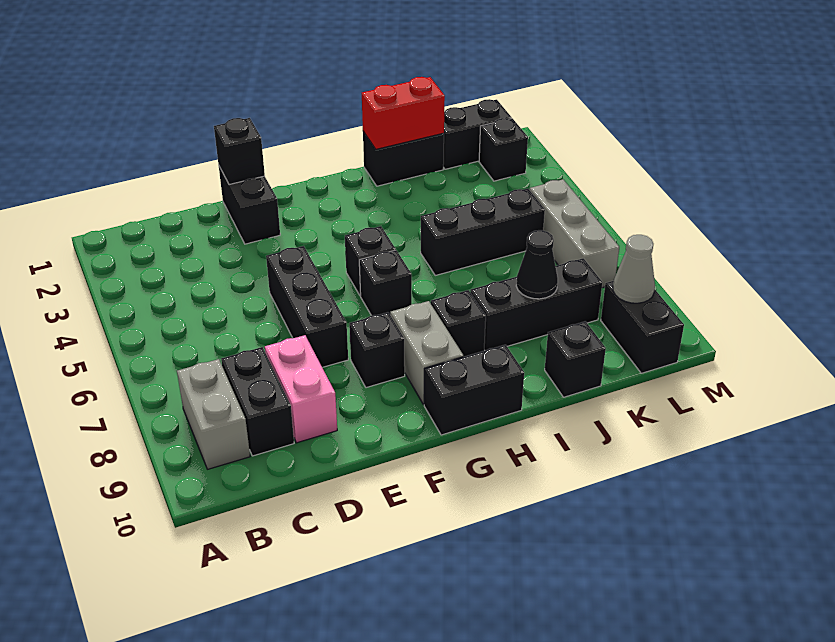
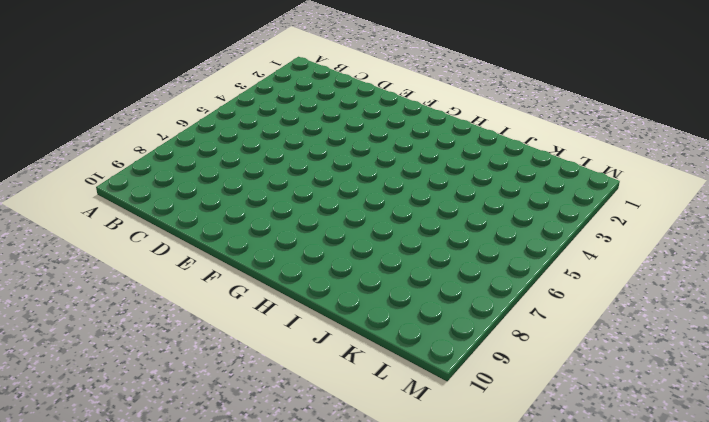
none -> grey 1x2 brick [177,359,250,469]
none -> black 1x2 brick [221,347,294,456]
none -> pink 1x2 brick [265,335,337,443]

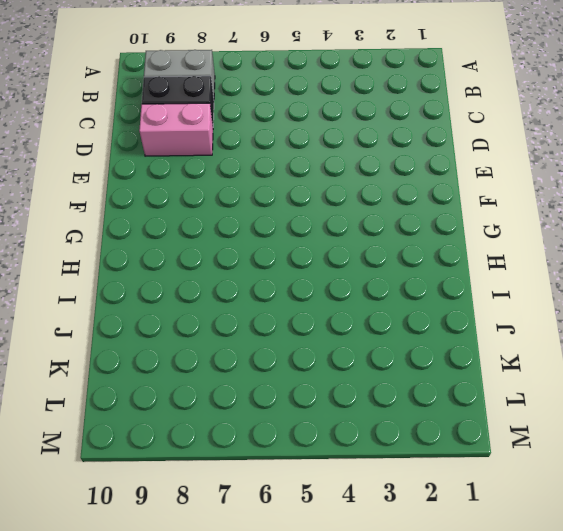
none -> black 1x2 brick [219,167,280,244]
none -> black 1x3 brick [266,246,348,367]
none -> black 1x1 brick [349,312,405,388]

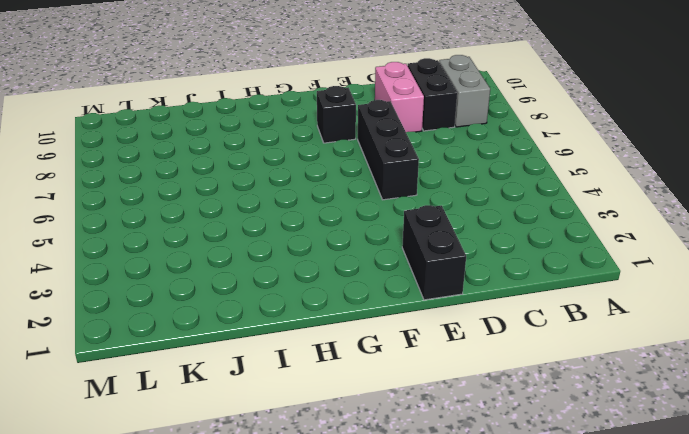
none -> black 1x1 brick [345,226,396,296]
none -> black 1x1 brick [359,250,412,315]
none -> grey 1x2 brick [390,301,463,405]

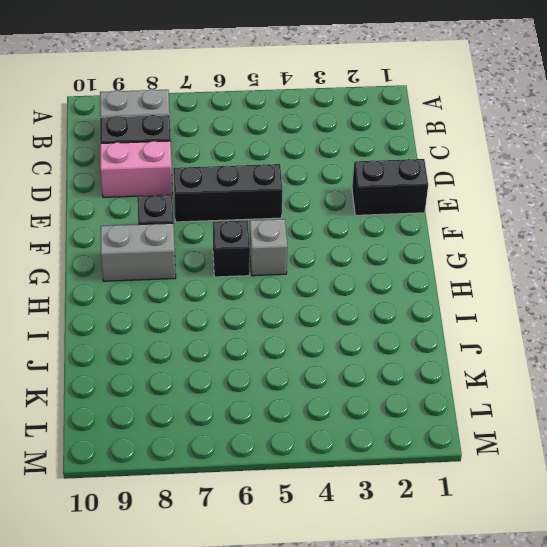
grey 1x1 brick [250,219,287,276] -> black 1x1 brick [345,226,396,296]
none -> black 1x2 brick [424,345,524,435]
none -> black 1x1 brick [431,290,486,357]
none -> black 1x2 brick [363,132,444,186]

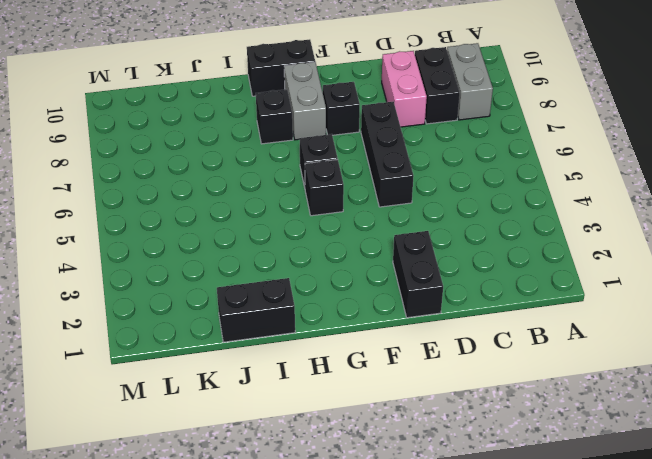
none -> black 1x3 brick [421,188,545,275]
none -> black 1x3 brick [470,258,603,351]
none -> black 1x1 brick [545,321,606,397]

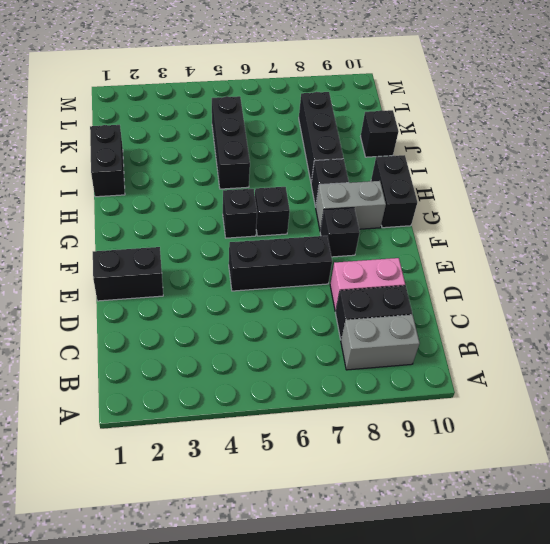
none -> black 1x2 brick [443,99,512,169]
none -> black 1x1 brick [479,118,528,181]
none -> grey 1x3 brick [530,179,619,288]

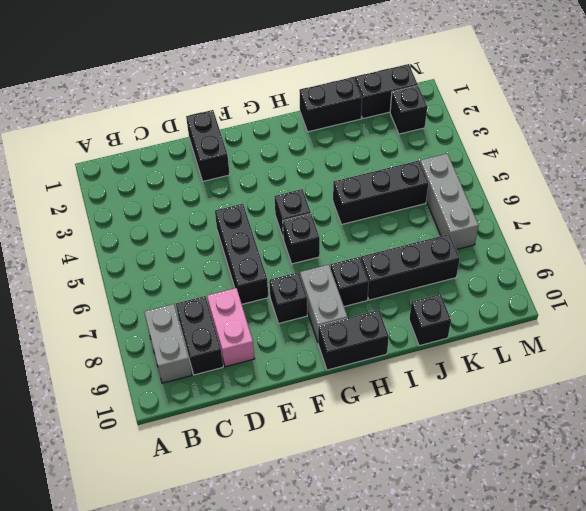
none -> black 1x2 brick [601,281,684,373]
none -> black 1x1 brick [214,118,265,185]
none -> red 1x2 brick [362,77,445,149]

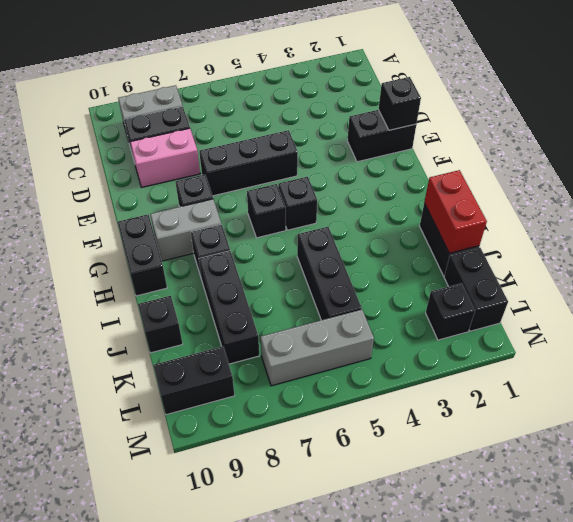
none -> black 1x1 cone [516,230,558,299]
none -> grey 1x1 cone [613,235,655,303]

